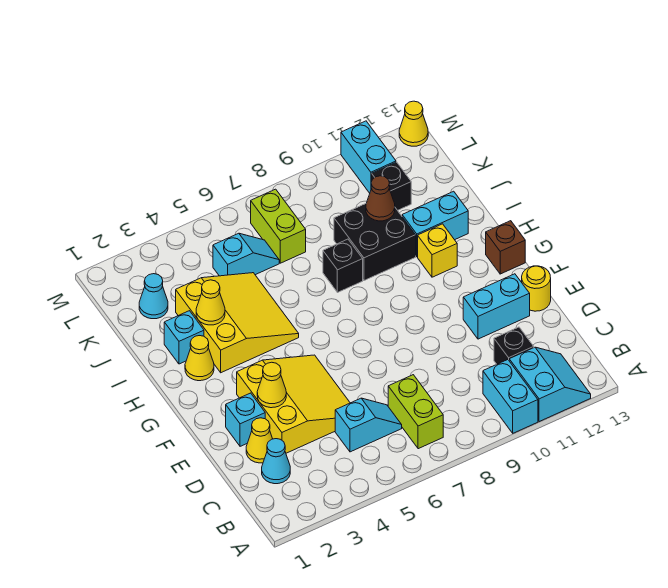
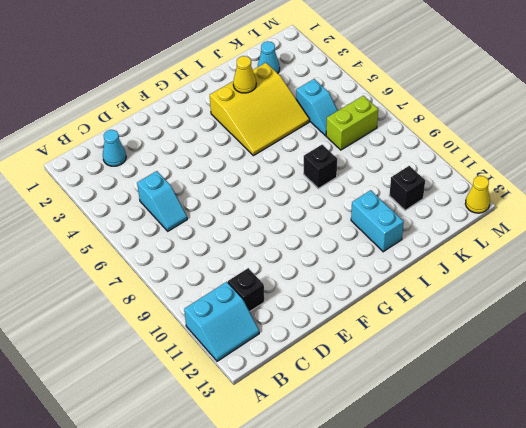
none -> cyan 1x2 brick [483,360,538,433]
none -> lime 1x2 brick [388,375,443,449]
none -> yellow 1x1 cone [246,418,273,463]

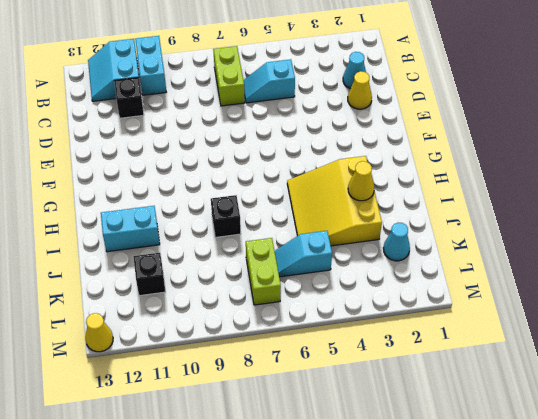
none -> yellow 3x3 slope [237,355,350,453]
none -> cyan 1x1 brick [226,393,265,446]
none -> cyan 1x2 brick [463,274,530,339]

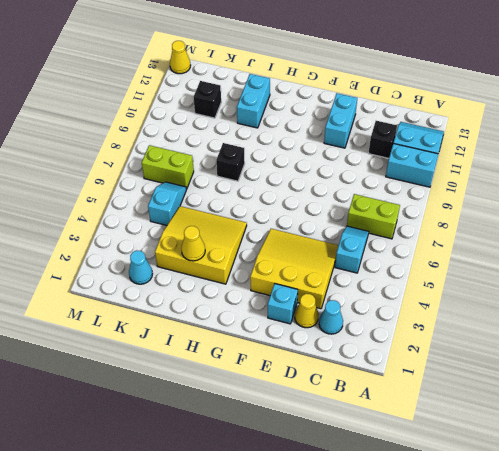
none -> yellow 1x1 round brick [522,266,551,311]
none -> brown 1x1 brick [486,221,525,274]
none -> yellow 1x1 cone [185,336,214,381]

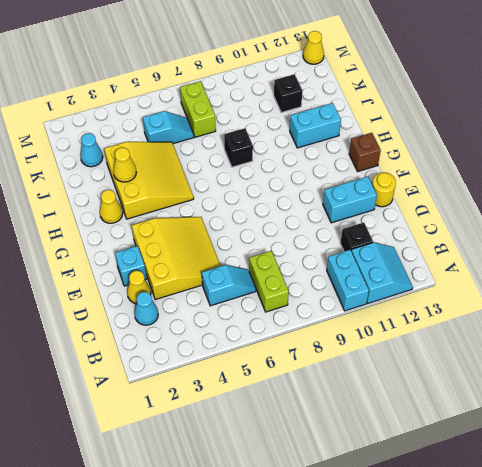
none -> yellow 1x1 brick [418,224,457,277]
none -> cyan 1x1 brick [164,311,204,364]
none -> black 2x2 brick [334,204,416,280]

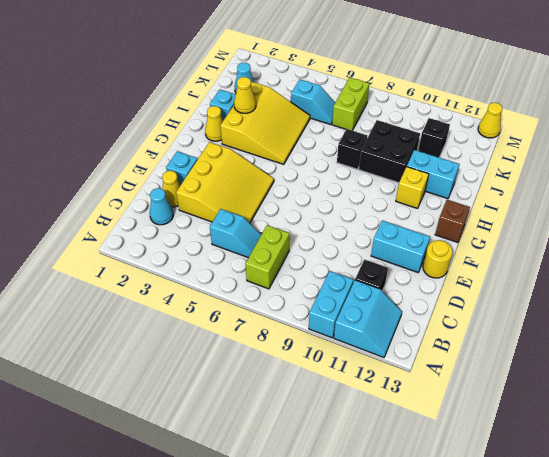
none -> cyan 1x2 brick [341,121,396,193]
none -> yellow 1x1 cone [257,362,286,408]
none -> brown 1x1 cone [366,176,395,221]

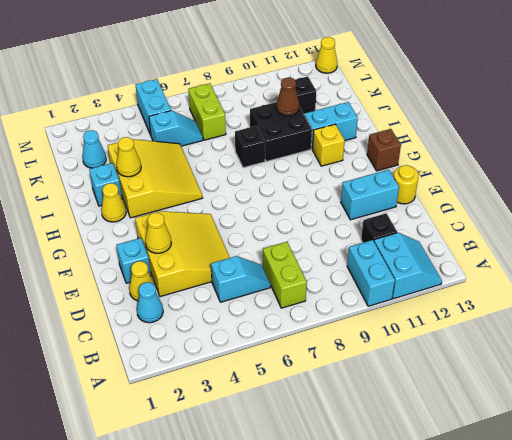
cyan 1x2 brick [135,79,171,135] -> cyan 1x2 brick moved to [341,121,396,193]

